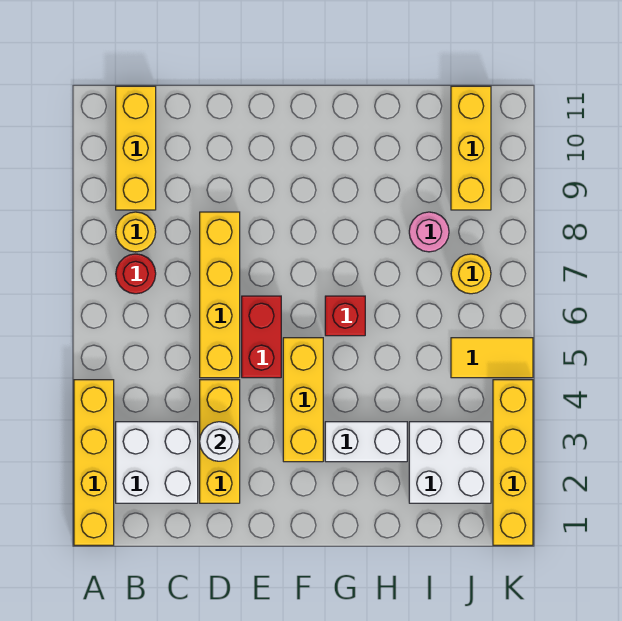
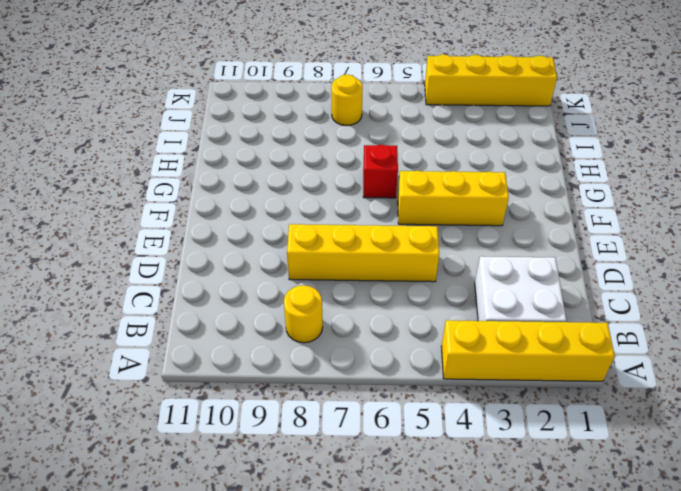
none -> red 1x1 round brick [116,254,156,294]
none -> yellow 1x3 brick [116,86,156,210]
none -> yellow 1x3 brick [200,380,240,503]

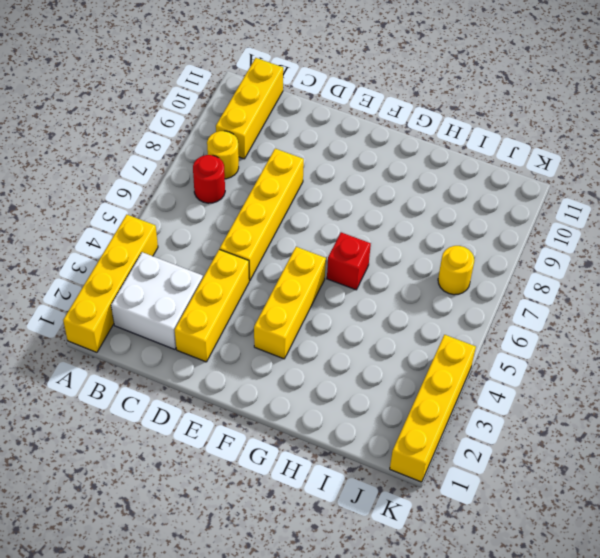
none -> red 1x2 brick [242,296,281,378]
none -> white 1x2 brick [325,422,407,462]
none -> white 2x2 brick [409,422,491,503]

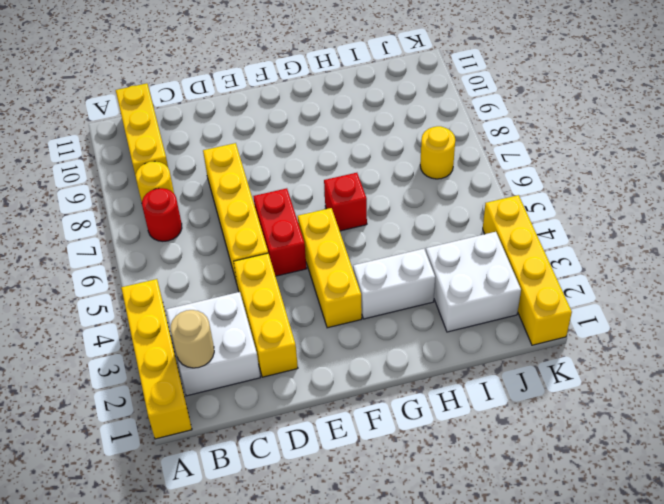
tan 1x1 round brick [171,310,214,368] -> none
none -> pink 1x1 round brick [409,212,449,252]
none -> yellow 1x2 tile [451,338,533,378]
none -> yellow 1x3 brick [451,86,491,210]

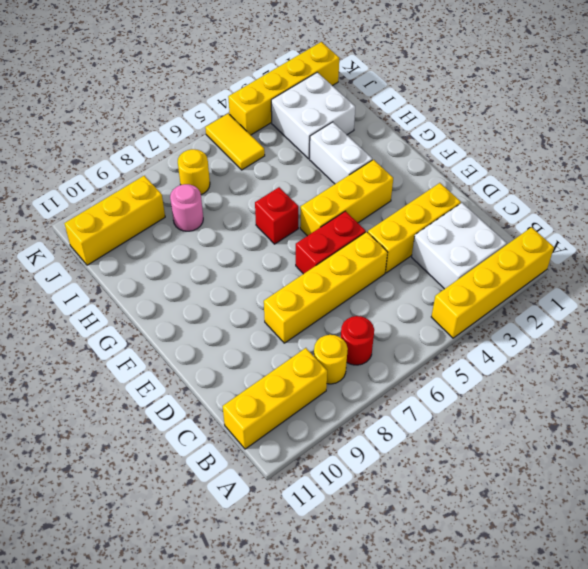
none -> white 1x1 round brick [200,422,240,461]

